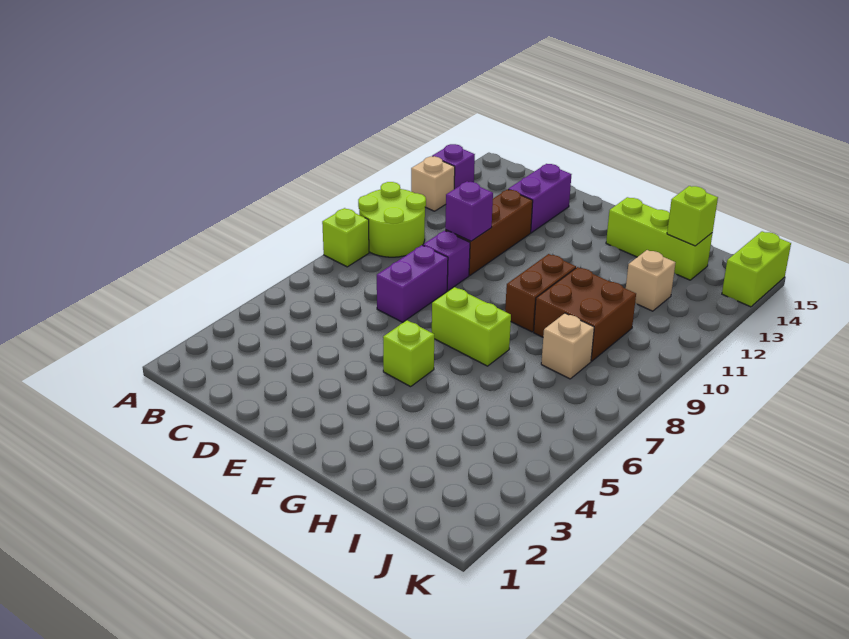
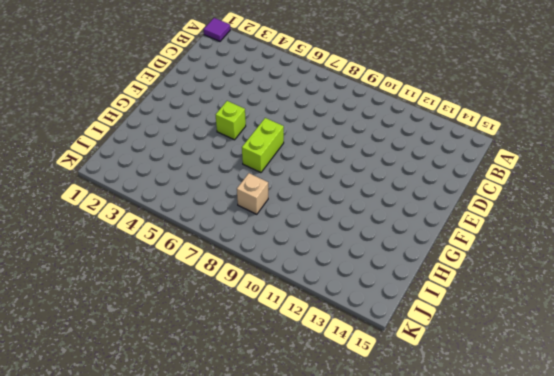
purple 1x1 tile [204,18,230,41] -> none
none -> lime 1x1 brick [322,208,369,267]
none -> lime 2x2 round brick [358,182,426,257]
none -> tan 1x1 brick [411,156,455,211]

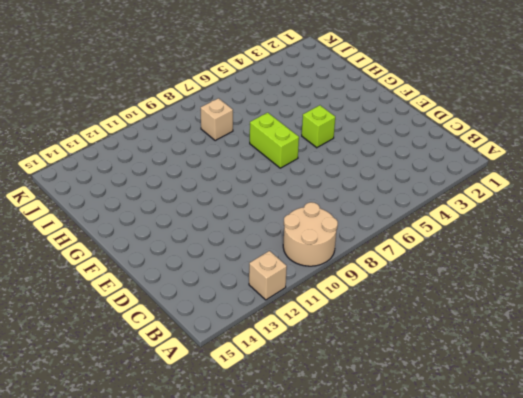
tan 2x2 round brick [283,202,338,266] -> lime 2x2 round brick [358,182,426,257]
none -> lime 1x1 brick [322,208,369,267]
none -> purple 1x1 brick [432,144,475,189]
none -> purple 1x2 brick [377,245,448,322]

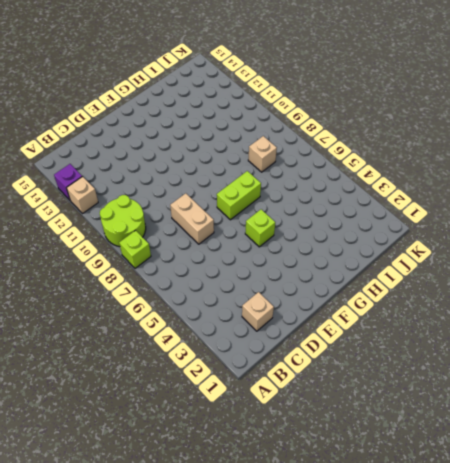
tan 1x1 brick [242,292,274,331] -> tan 1x1 brick moved to [626,250,675,311]
tan 1x2 brick [170,193,214,244] -> purple 1x2 brick [377,245,448,322]
none -> purple 1x1 brick [423,231,470,291]
none -> brown 1x3 brick [445,189,533,276]
none -> purple 1x2 brick [508,164,572,233]

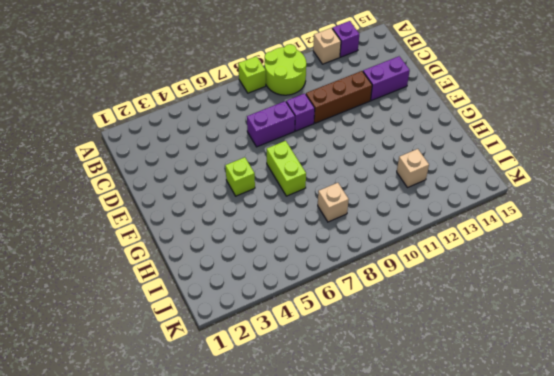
none -> brown 1x2 brick [505,254,576,332]
none -> lime 1x3 brick [606,197,712,280]
none -> brown 2x2 brick [534,267,636,361]

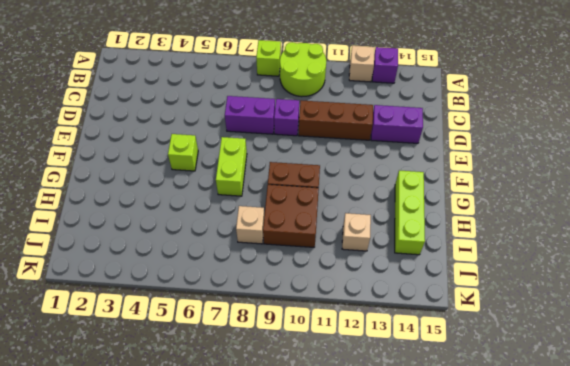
none -> lime 1x2 brick [722,231,791,307]
none -> purple 1x1 brick [445,181,493,241]
none -> lime 1x1 brick [667,186,718,246]

